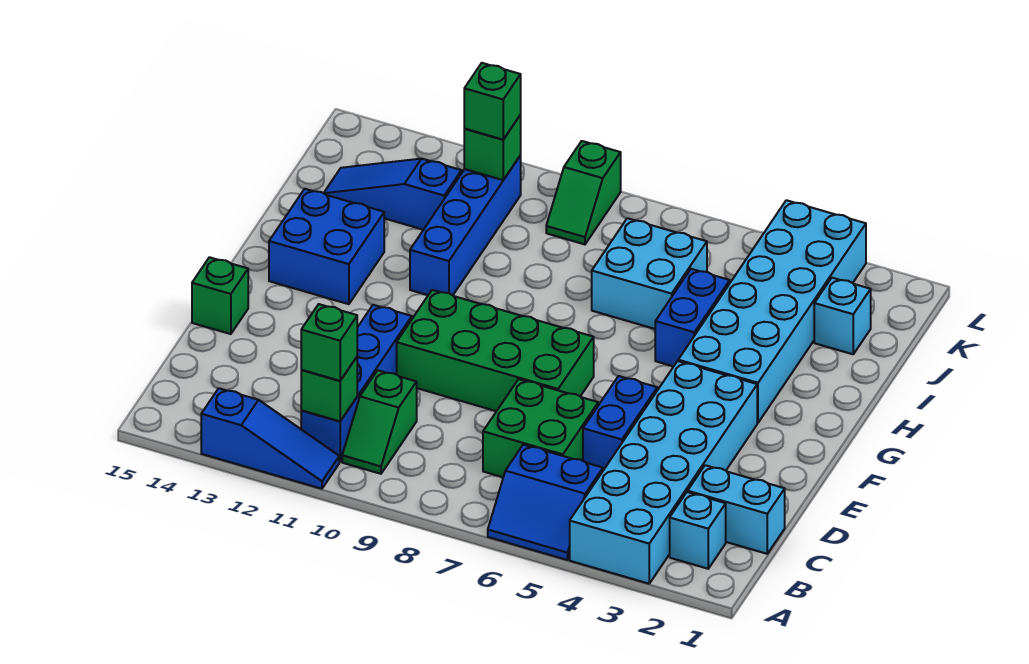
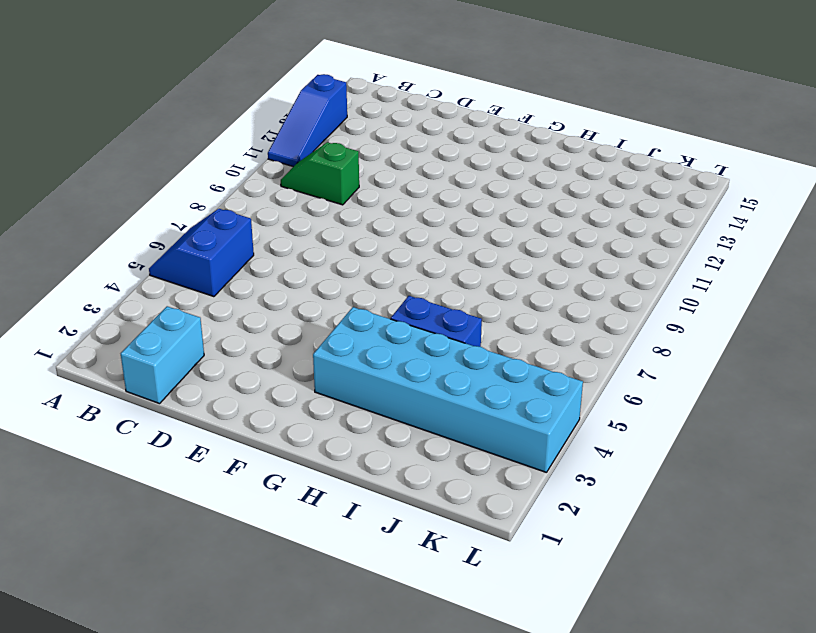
none -> cyan 2x6 brick [570,361,757,584]
none -> cyan 1x1 brick [670,492,726,569]
none -> blue 1x4 brick [301,305,412,462]

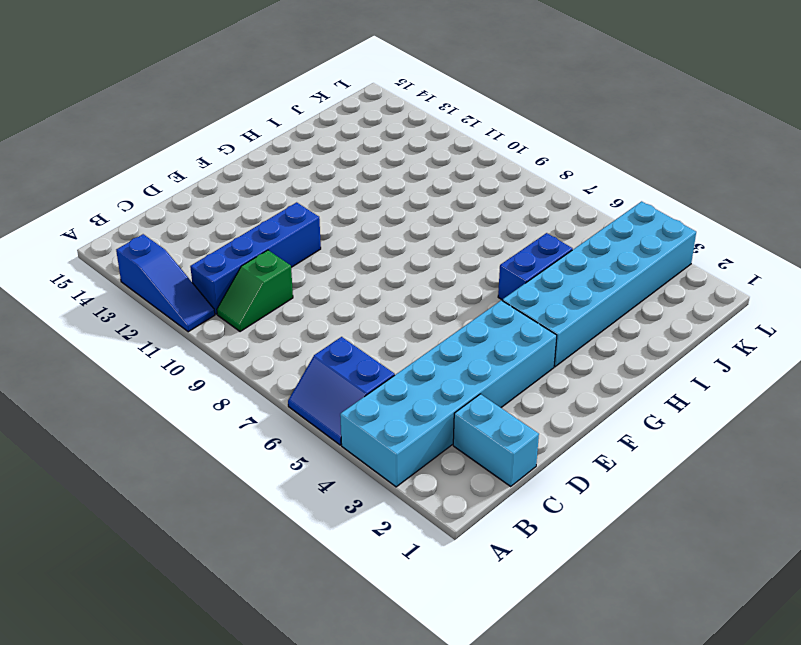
none -> cyan 1x1 brick [670,492,726,569]
none -> green 2x2 brick [483,379,598,477]
none -> blue 1x2 brick [583,376,657,470]

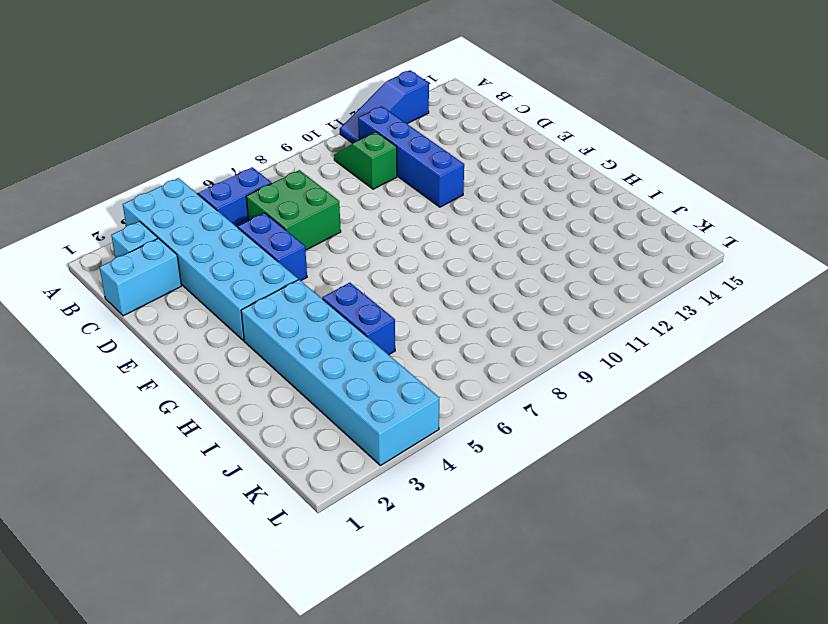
none -> green 2x4 brick [397,290,594,411]
none -> green 1x1 brick [192,257,248,334]
none -> blue 2x2 brick [269,189,384,304]

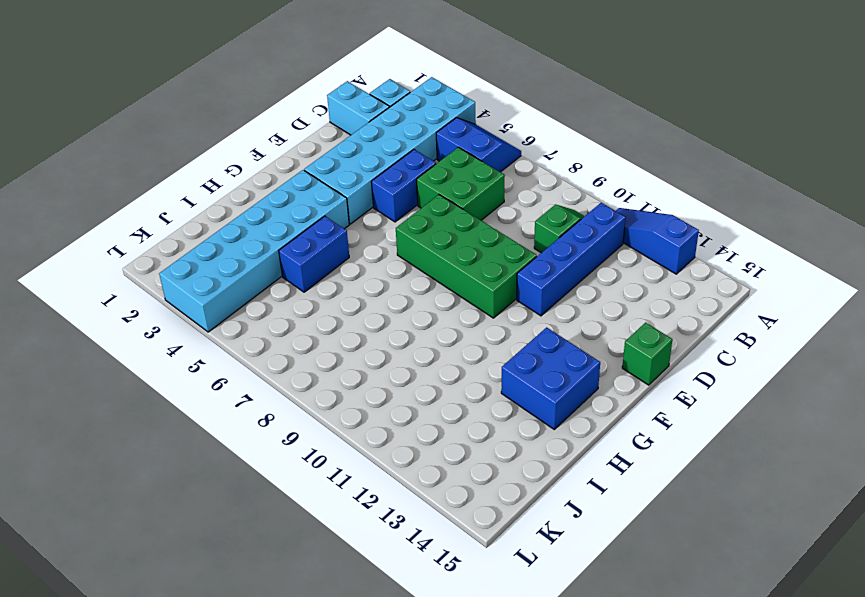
none -> blue 1x4 brick [410,155,521,295]
none -> cyan 2x2 brick [592,218,707,329]
none -> cyan 1x1 brick [814,278,871,354]

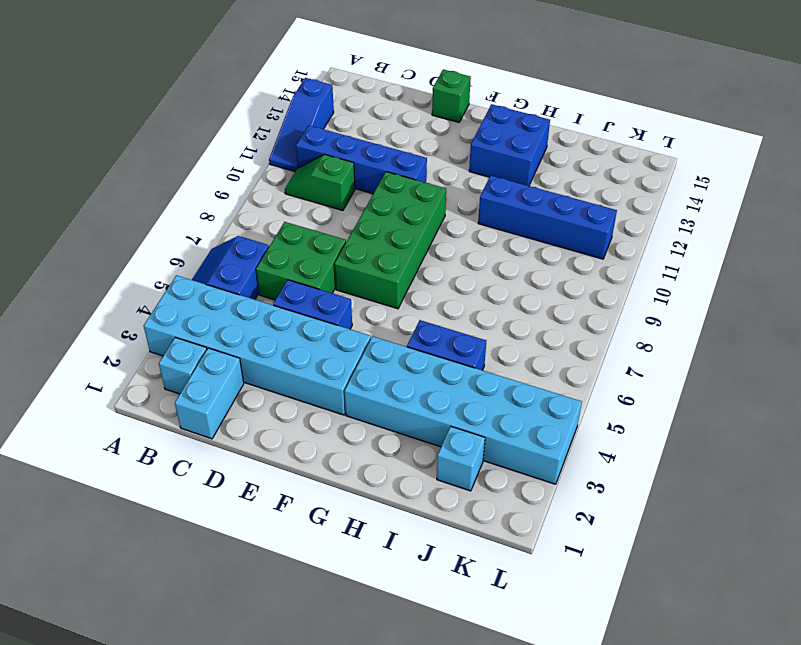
none -> cyan 2x2 brick [592,218,707,329]
none -> blue 1x3 slope [324,159,462,230]
none -> green 1x2 slope [546,141,621,244]

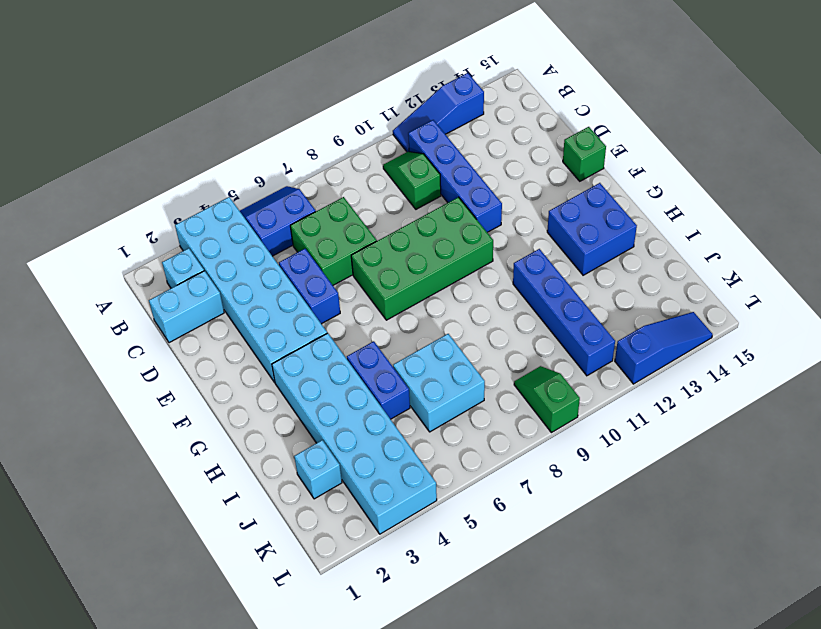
blue 1x3 slope [615,312,713,384] -> blue 1x3 slope moved to [324,159,462,230]
none -> green 1x1 brick [301,357,357,421]
none -> green 1x1 brick [464,115,521,180]
none -> green 1x1 brick [301,304,357,381]

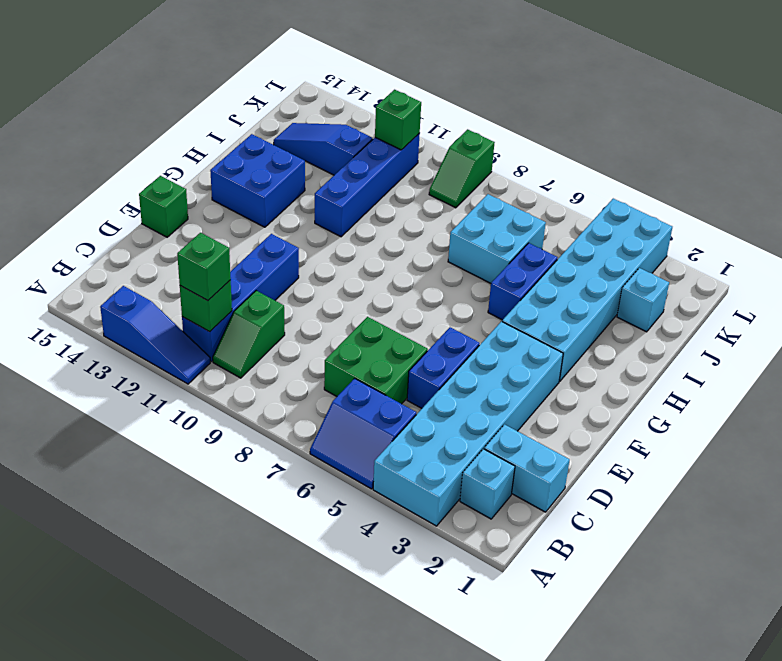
none -> green 2x4 brick [397,290,594,411]
none -> green 1x1 brick [464,63,521,139]

